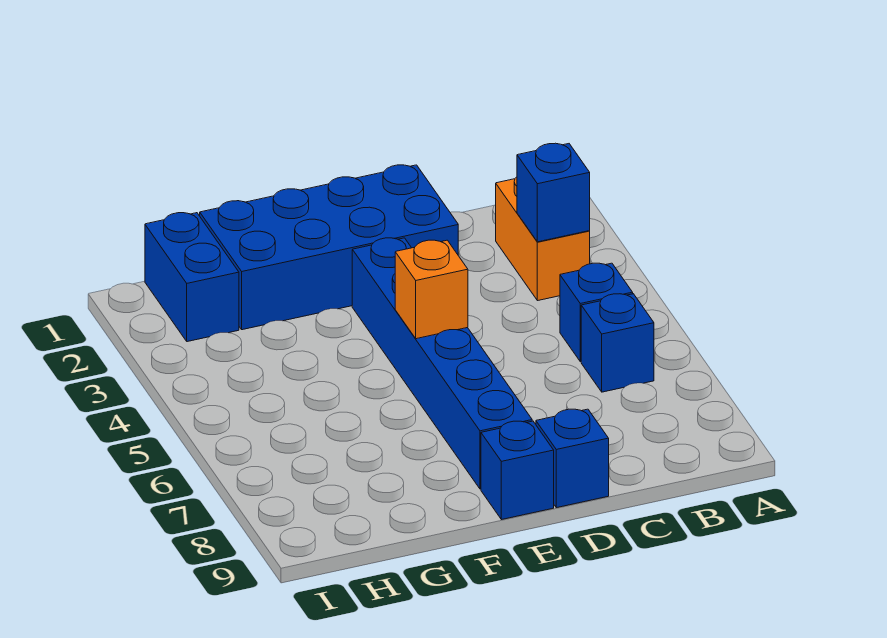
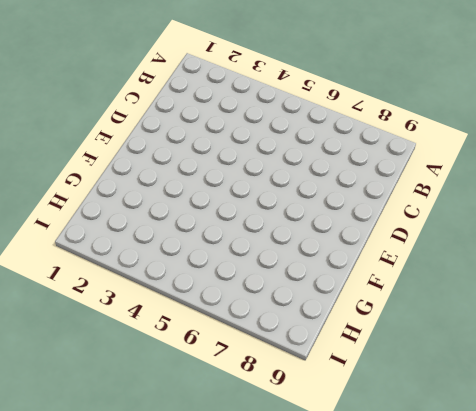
none -> orange 1x2 brick [496,177,590,301]
none -> blue 1x1 brick [560,263,633,362]

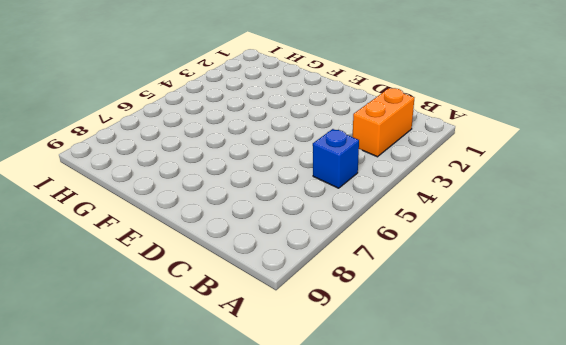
none -> blue 1x1 brick [581,294,654,392]
none -> blue 2x4 brick [200,165,458,330]

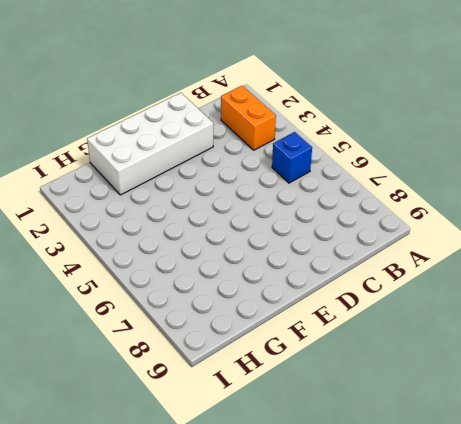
white 2x4 brick [87,93,213,195] -> blue 2x4 brick [200,165,458,330]
none -> blue 1x1 brick [581,294,654,392]
none -> blue 1x1 brick [536,409,609,508]

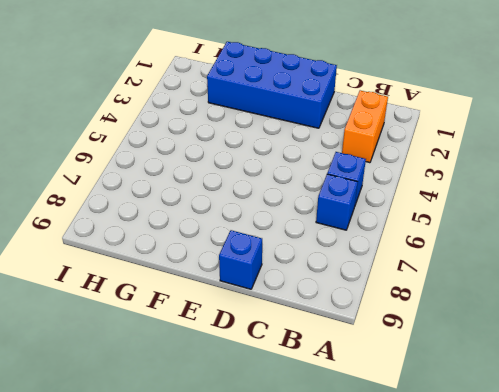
none -> blue 1x6 brick [352,238,532,489]
none -> blue 1x1 brick [481,421,554,520]

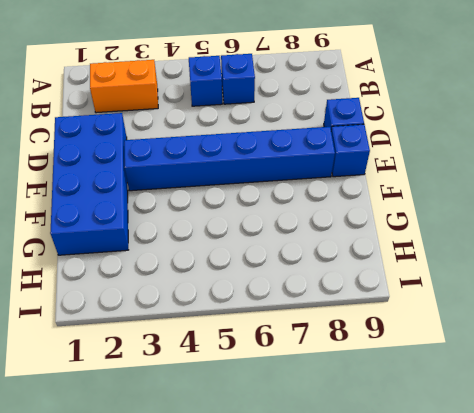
none -> blue 1x2 brick [145,213,239,342]
none -> blue 1x1 brick [517,143,590,242]

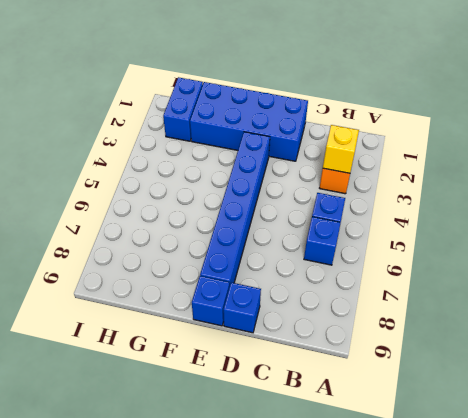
yellow 1x1 brick [323,125,359,173] -> blue 1x1 brick [517,143,590,242]
none -> orange 1x1 brick [395,240,468,339]

